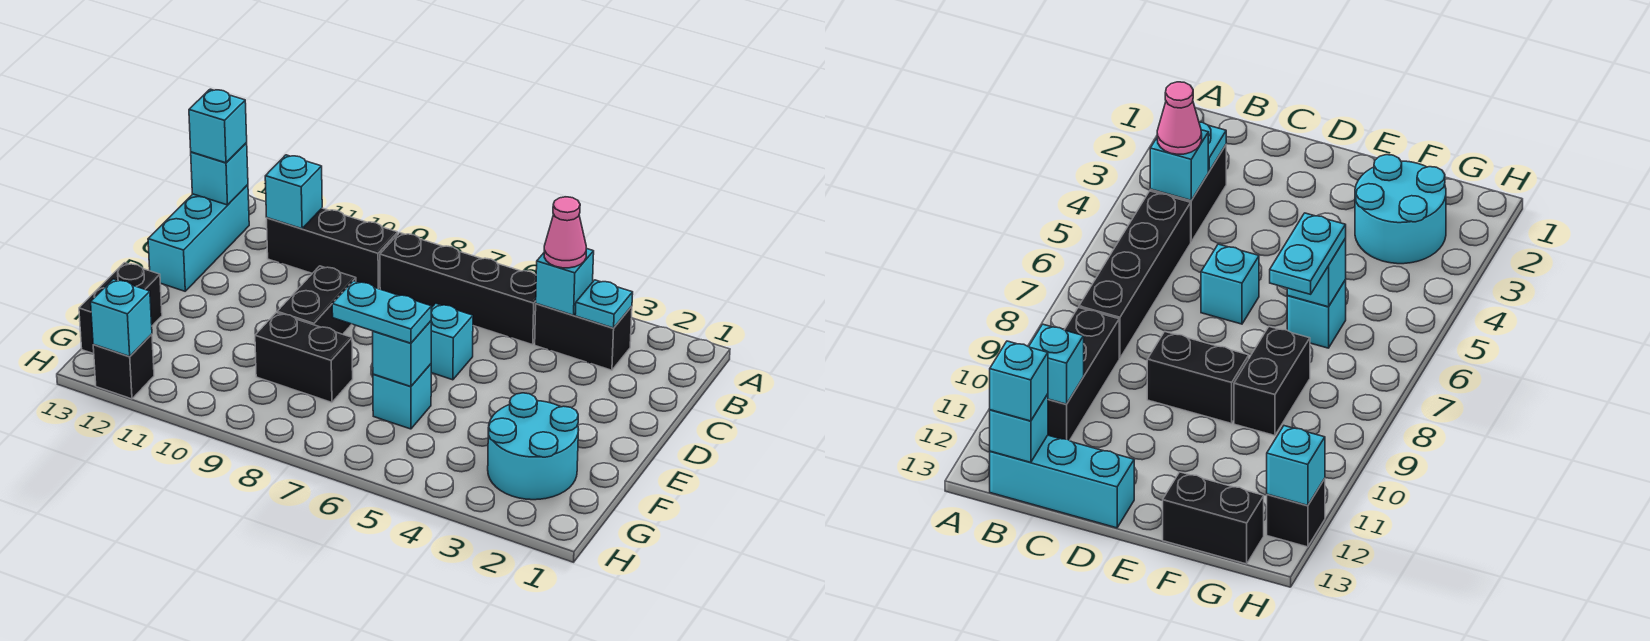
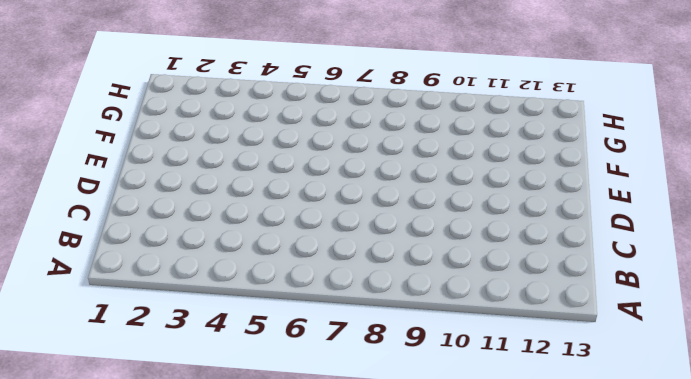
none -> black 1x2 brick [535,304,632,370]
none -> black 1x4 brick [380,233,536,345]
none -> black 1x3 brick [267,208,398,289]

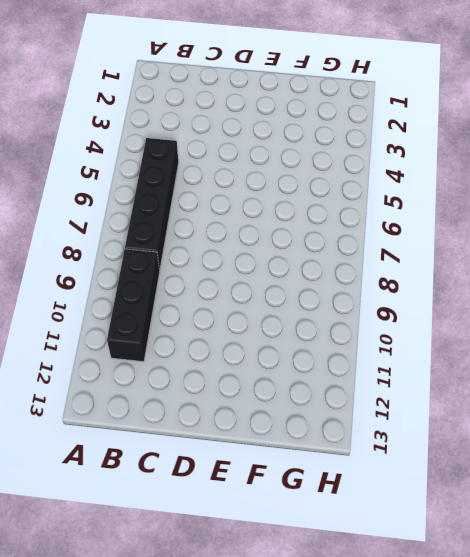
none -> black 1x2 brick [535,304,632,370]
none -> cyan 1x3 brick [148,185,249,291]
none -> cyan 1x1 brick [431,303,473,380]

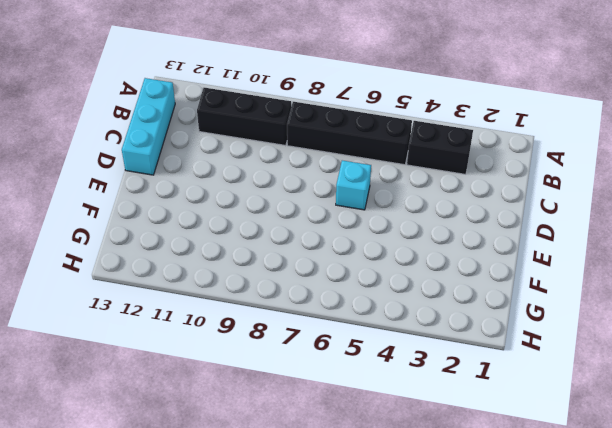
none -> black 1x2 brick [277,266,356,334]
none -> cyan 2x2 round brick [488,393,579,500]
none -> cyan 1x1 brick [373,364,431,429]

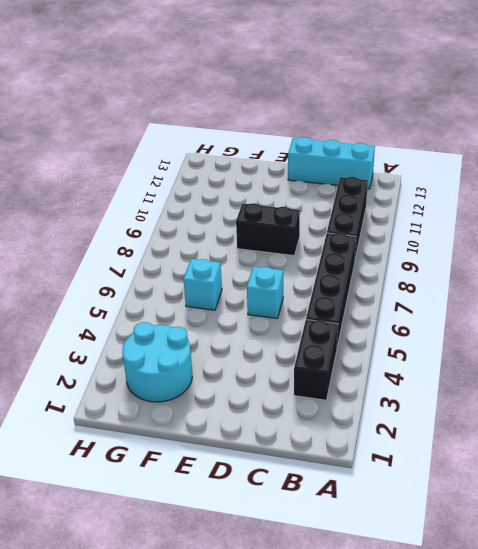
none -> black 1x2 brick [255,313,353,402]
none -> black 1x2 brick [79,263,162,354]
none -> black 1x1 brick [93,334,154,399]

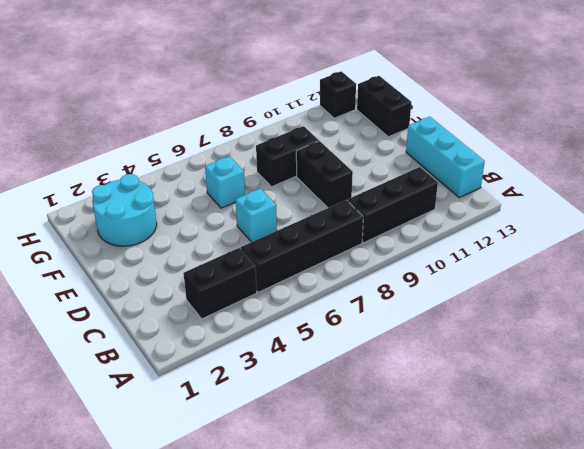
none -> cyan 1x1 plate [575,280,633,328]
none -> cyan 1x1 brick [536,248,594,315]
none -> cyan 1x1 brick [265,155,322,229]

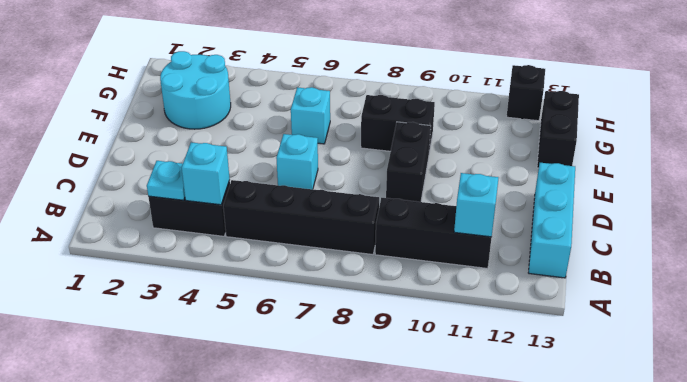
none -> cyan 1x1 brick [191,143,248,205]
none -> cyan 1x1 brick [373,321,431,387]
none -> cyan 1x1 brick [91,279,152,356]

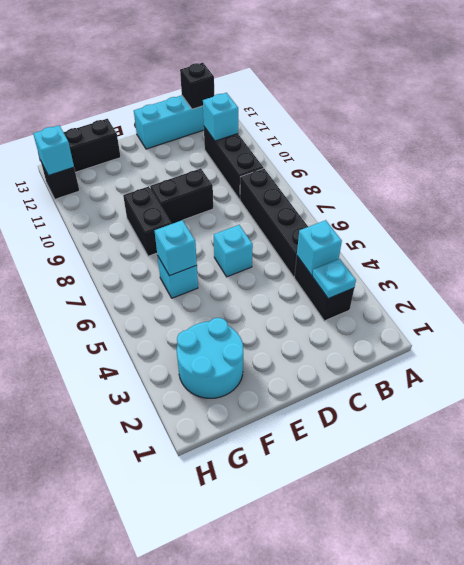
black 1x1 brick [180,63,214,109] -> cyan 1x1 brick [191,143,248,205]
none -> pink 1x1 cone [544,197,586,268]
none -> cyan 1x1 brick [189,89,247,163]
none -> cyan 1x2 plate [332,281,431,343]

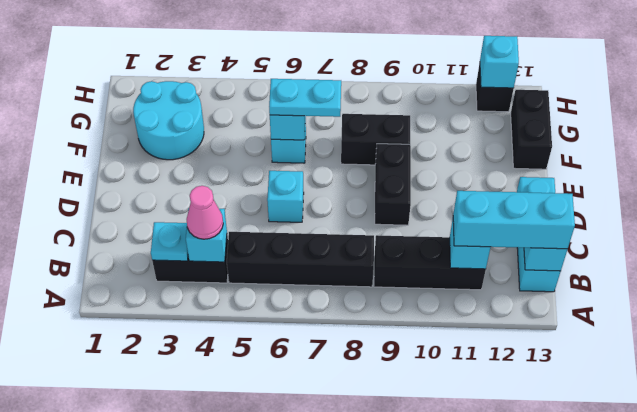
cyan 1x3 brick [453,191,575,249] -> cyan 1x1 brick [189,89,247,163]

